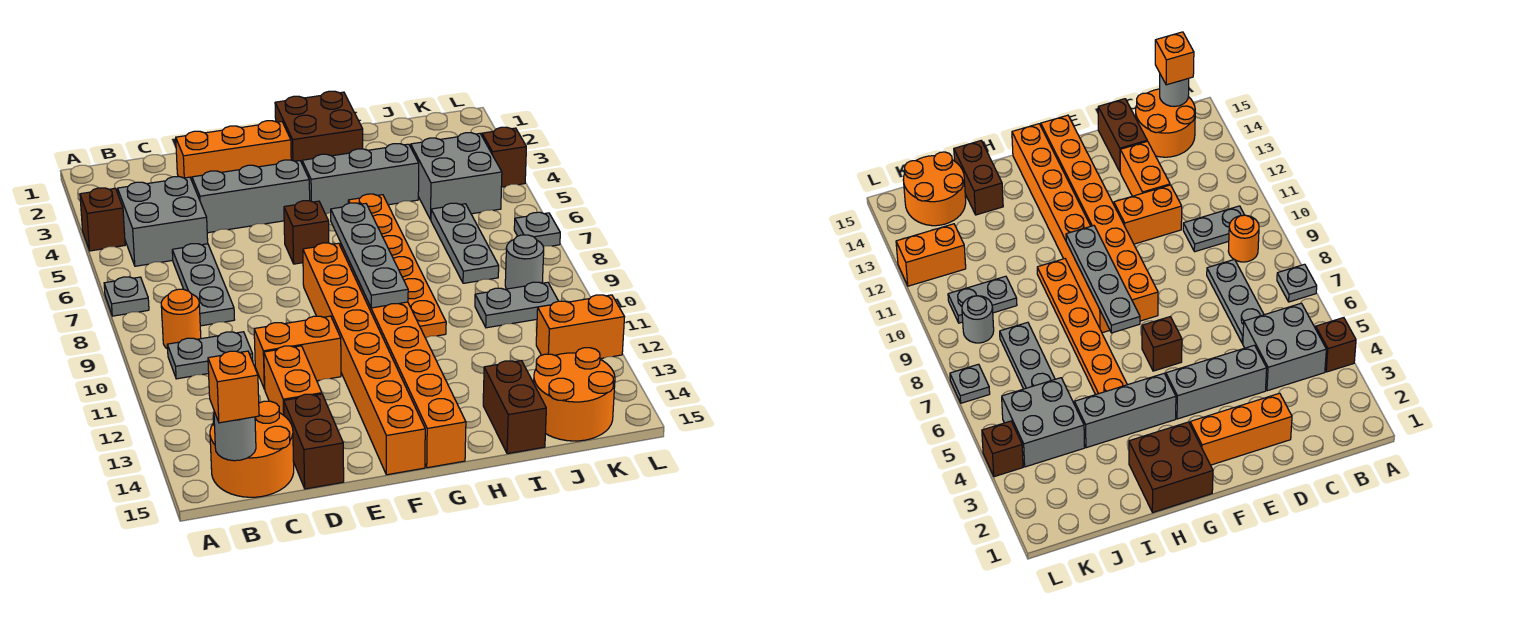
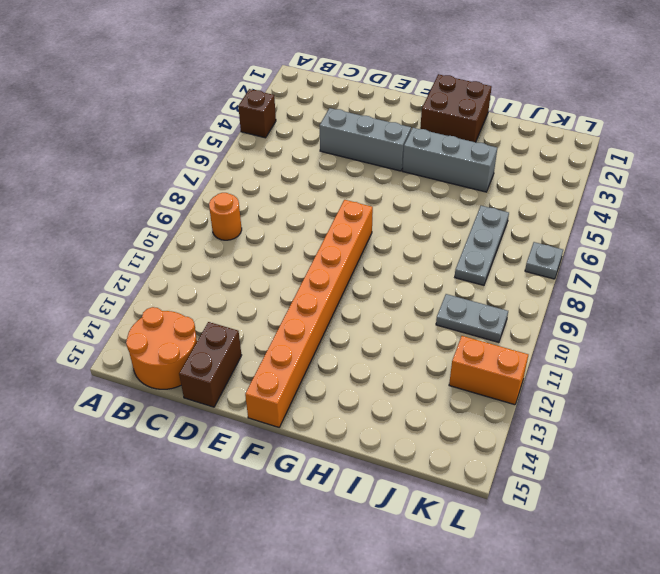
none -> grey 1x1 plate [104,277,149,316]
none -> grey 2x2 brick [118,177,208,266]
none -> grey 1x2 plate [167,332,253,379]
none -> grey 1x3 plate [172,244,234,326]

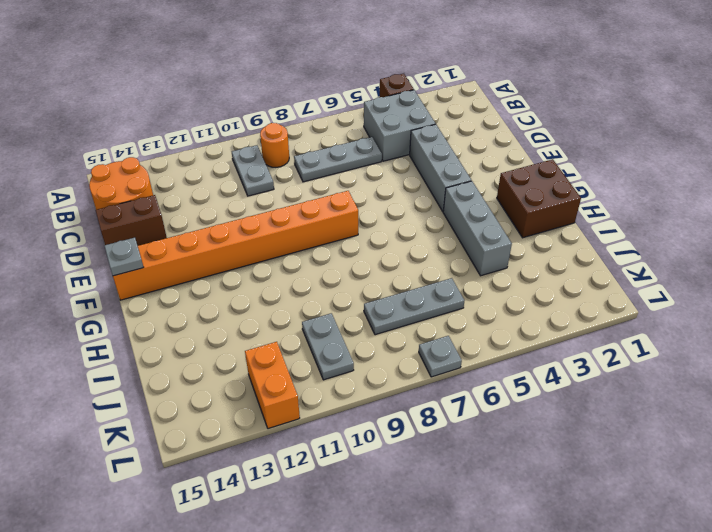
grey 1x1 plate [105,238,143,276] -> grey 1x1 plate moved to [104,277,149,316]
none -> orange 1x3 brick [176,121,291,180]
none -> orange 1x2 brick [254,316,341,389]
none -> orange 1x2 brick [264,346,322,415]
none -> brown 1x1 brick [284,201,329,264]

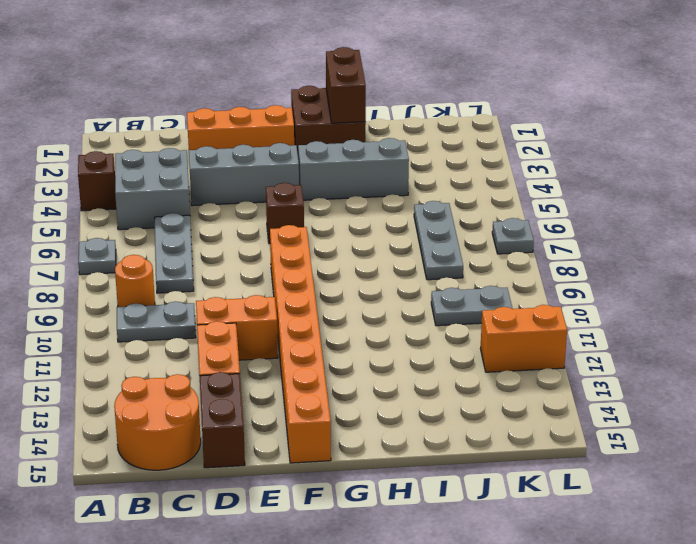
brown 1x2 brick [326,47,366,123] -> brown 1x2 brick moved to [483,361,546,454]
none -> orange 1x8 brick [341,245,466,468]
none -> orange 1x6 plate [348,194,446,338]
none -> grey 2x2 brick [411,133,502,220]
none -> orange 2x2 round brick [534,348,615,441]

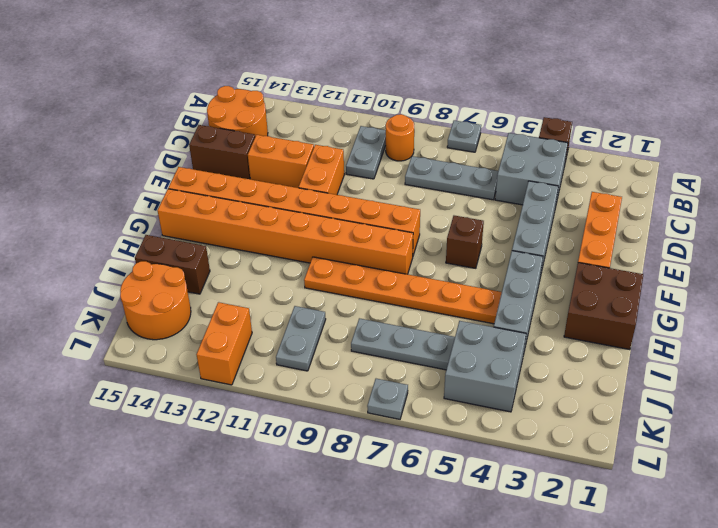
none -> grey 1x1 round brick [505,235,544,289]
none -> brown 1x1 brick [482,127,526,187]
none -> grey 1x1 round brick [214,411,256,461]
none -> grey 1x4 plate [331,203,408,308]

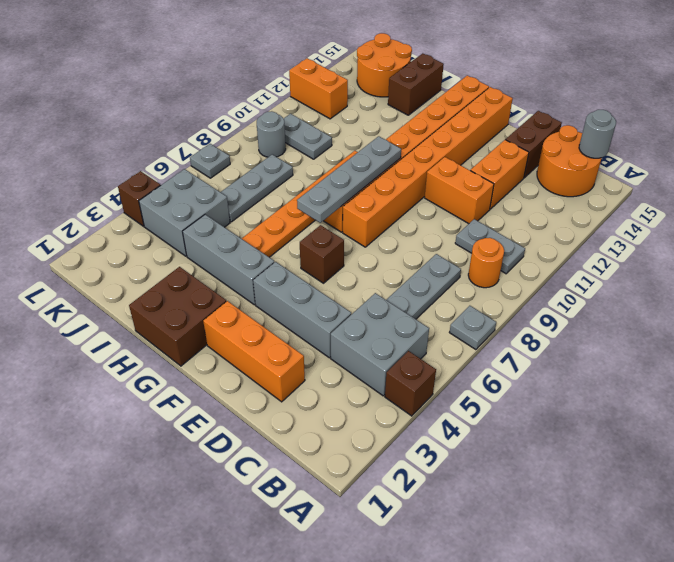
none -> orange 1x1 brick [208,351,259,423]

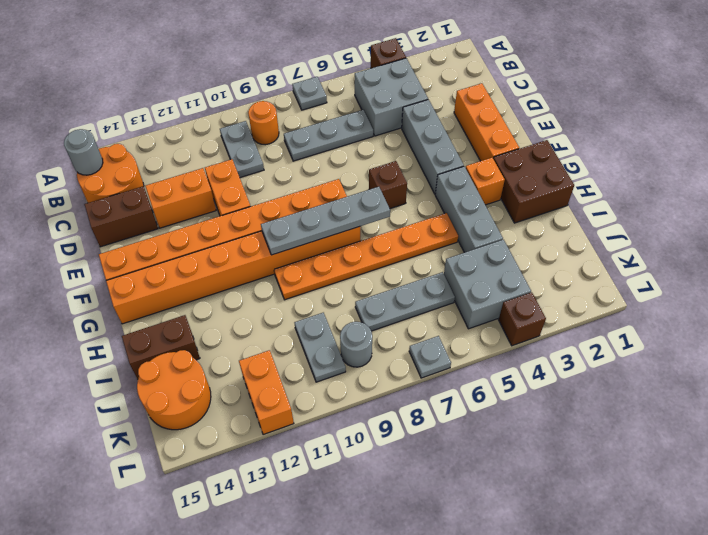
orange 1x1 brick [466,158,505,205] -> orange 1x1 brick moved to [208,351,259,423]

